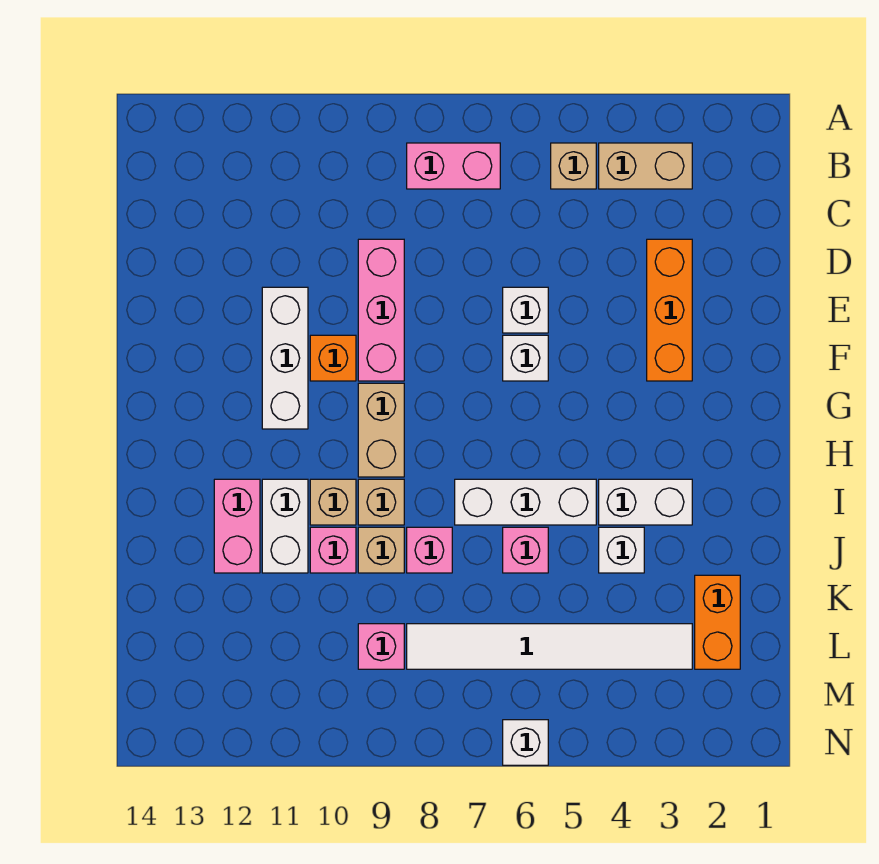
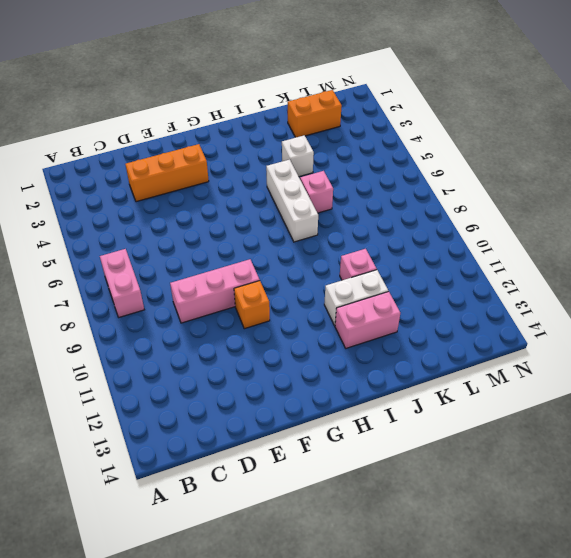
none -> tan 1x2 brick [599,143,692,189]
none -> tan 1x1 brick [551,143,596,189]
none -> white 1x1 brick [503,287,548,333]

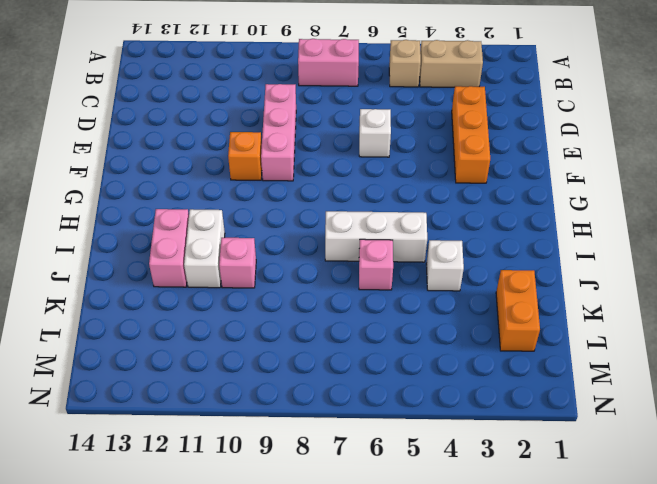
none -> white 1x3 brick [262,287,308,429]
none -> white 1x1 brick [503,335,548,381]
none -> tan 1x2 brick [358,383,404,477]

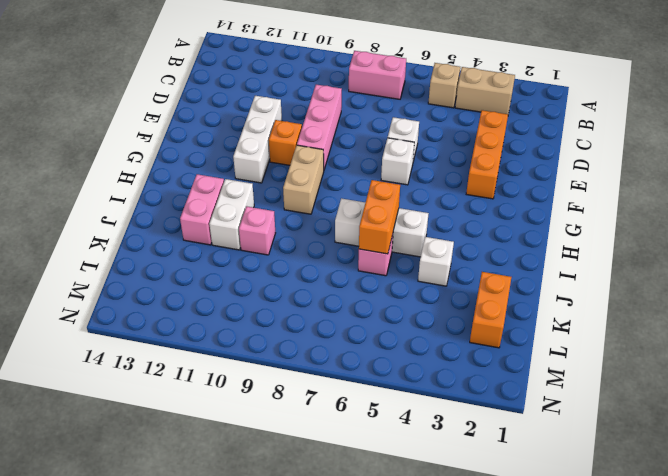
orange 1x2 brick [359,180,400,254] -> none
none -> white 1x2 brick [599,479,692,525]
none -> tan 1x1 brick [358,479,404,525]
none -> tan 1x1 brick [310,479,356,525]

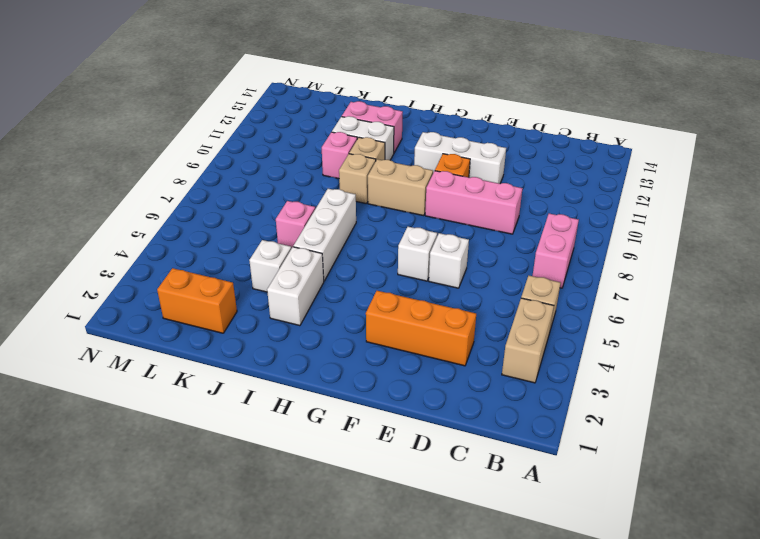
none -> pink 1x1 brick [407,527,452,573]
none -> tan 1x1 brick [358,527,404,573]
none -> white 1x6 tile [407,624,692,669]

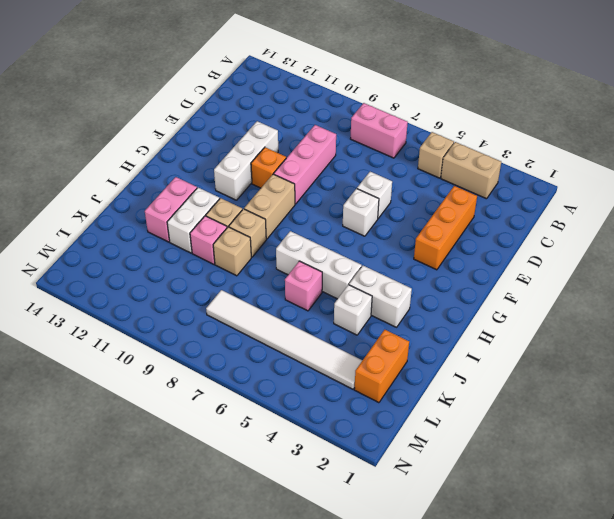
none -> pink 1x1 brick [407,527,452,573]
none -> pink 1x1 brick [358,624,404,669]
none -> white 1x1 brick [503,720,548,765]

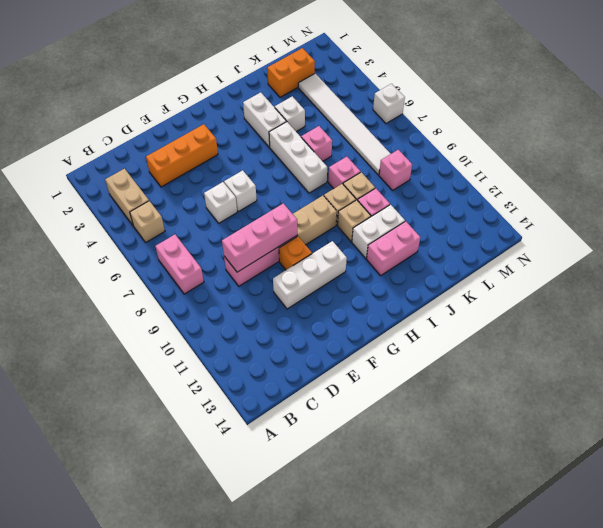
pink 1x3 brick [222,203,297,272] -> none

